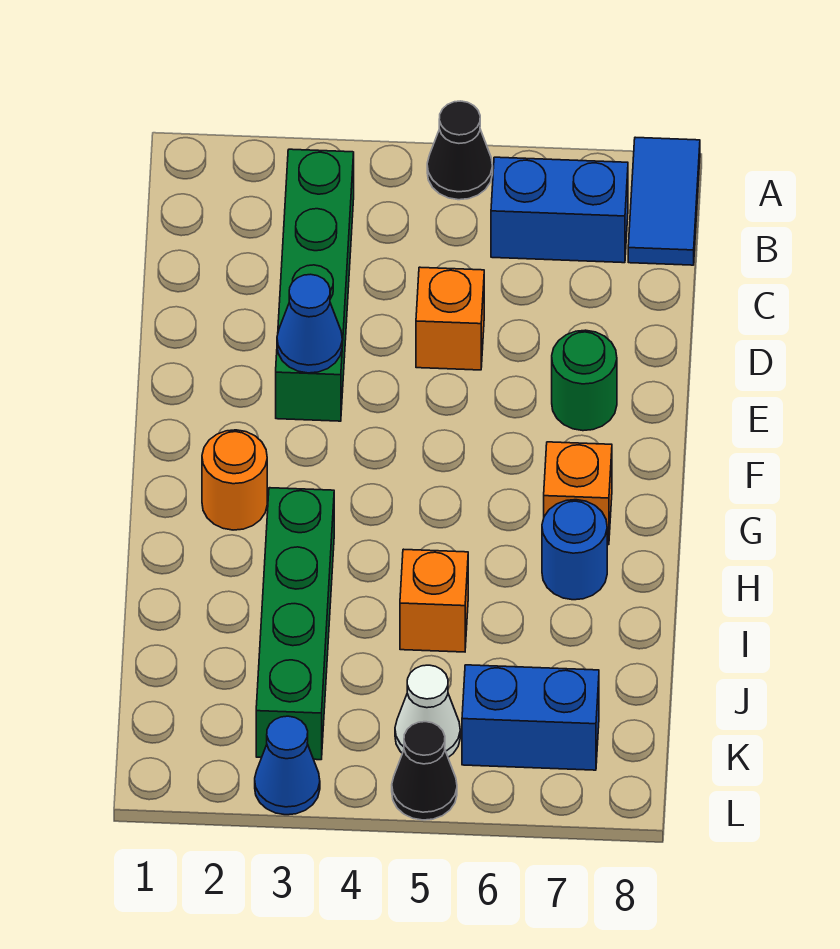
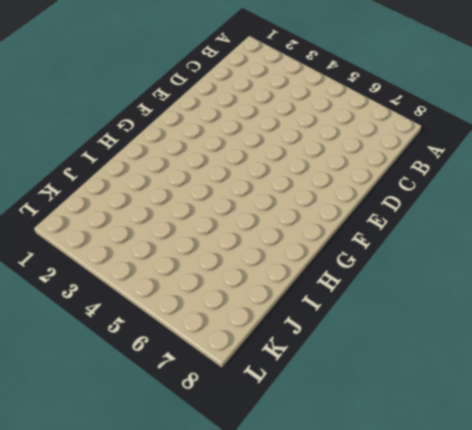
none -> black 1x1 cone [427,101,493,200]
none -> blue 1x2 tile [628,137,700,265]
none -> green 1x4 brick [276,149,354,421]

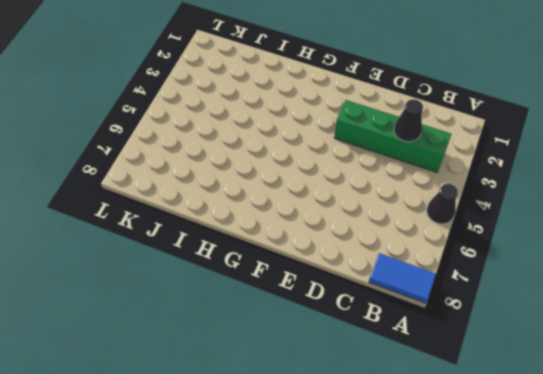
black 1x1 cone [394,99,423,142] -> black 1x1 cone moved to [392,722,457,820]
none -> blue 1x2 brick [491,157,628,263]
none -> orange 1x1 brick [416,267,484,370]
none -> green 1x1 round brick [552,330,617,431]

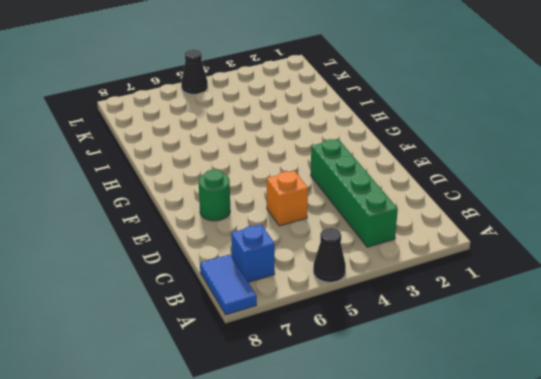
blue 1x1 brick [231,224,275,282] -> blue 1x2 brick [491,157,628,263]
none -> orange 1x1 round brick [202,430,267,530]
none -> orange 1x1 brick [544,442,612,545]
none -> green 1x4 brick [256,488,334,760]

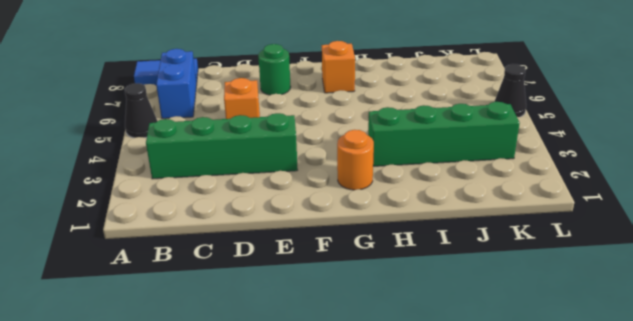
none -> blue 1x1 round brick [542,500,607,600]
none -> orange 1x1 brick [400,549,468,652]
none -> white 1x1 cone [395,665,460,757]

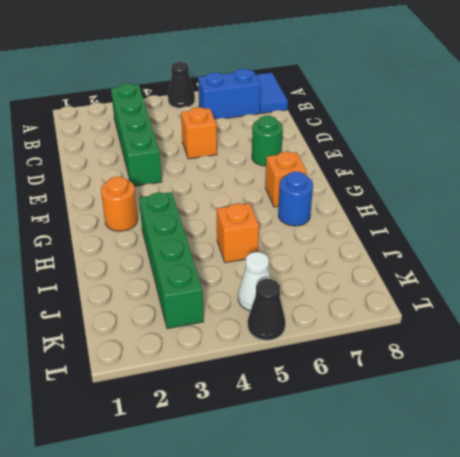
none -> blue 1x2 brick [462,665,599,770]
none -> blue 1x1 cone [255,716,320,815]
none -> blue 1x1 cone [277,274,342,373]

